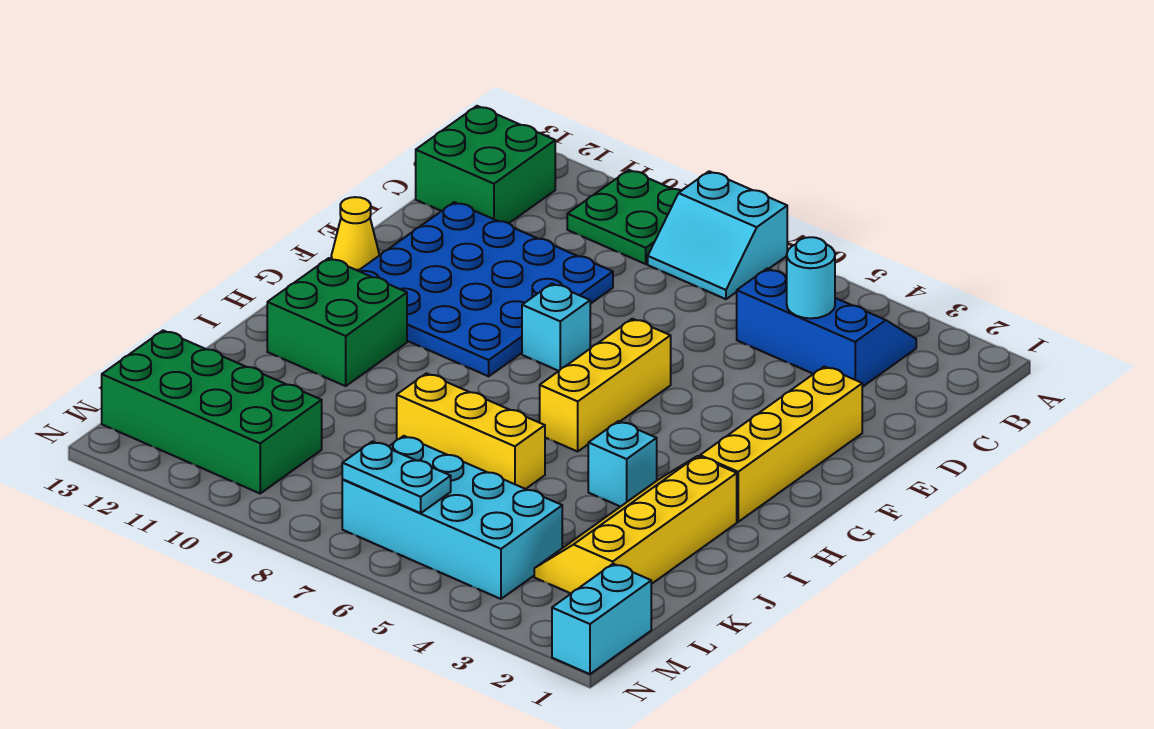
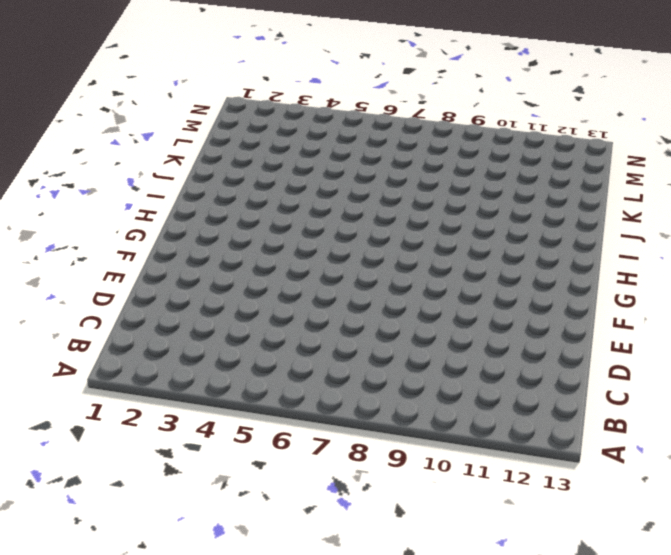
none -> cyan 2x2 slope [648,171,787,299]
none -> green 2x2 plate [567,170,682,264]
none -> blue 2x3 slope [737,268,916,387]

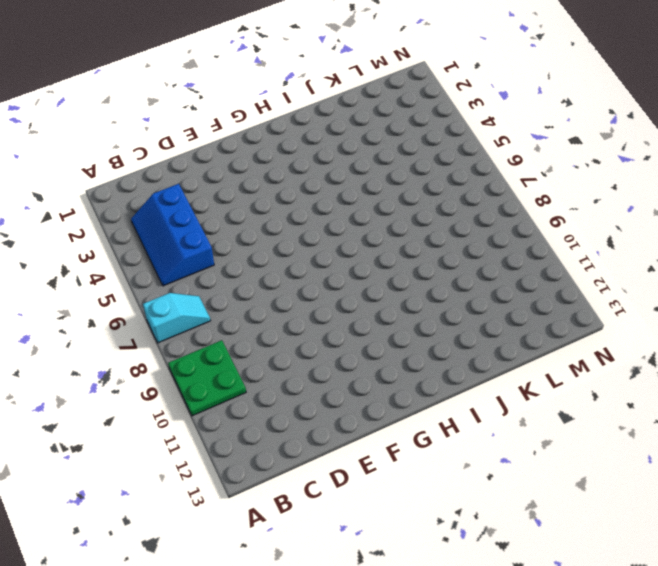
cyan 1x2 slope [143,293,211,343] -> cyan 2x2 slope [648,171,787,299]
none -> green 2x2 brick [416,106,555,223]
none -> blue 4x4 plate [359,202,613,376]
none -> yellow 1x4 brick [700,367,862,522]

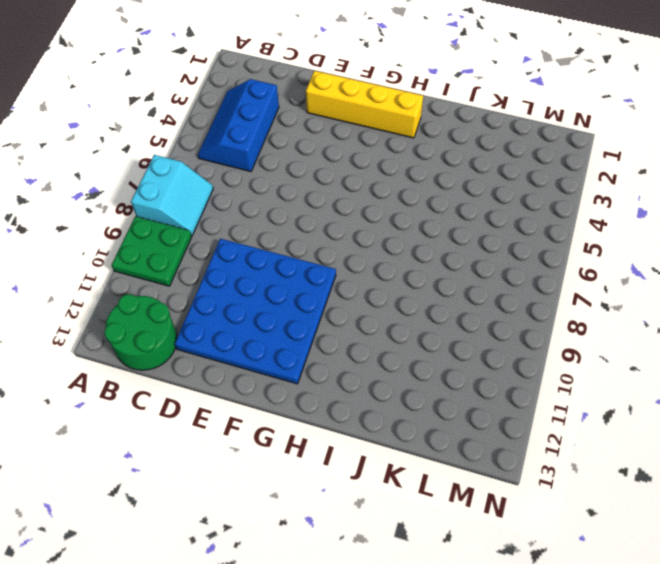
green 2x2 round brick [104,294,177,370] -> green 2x2 brick [416,106,555,223]
none -> yellow 1x3 brick [540,319,671,451]
none -> cyan 1x1 brick [522,284,590,371]
none -> yellow 1x1 cone [331,197,379,271]

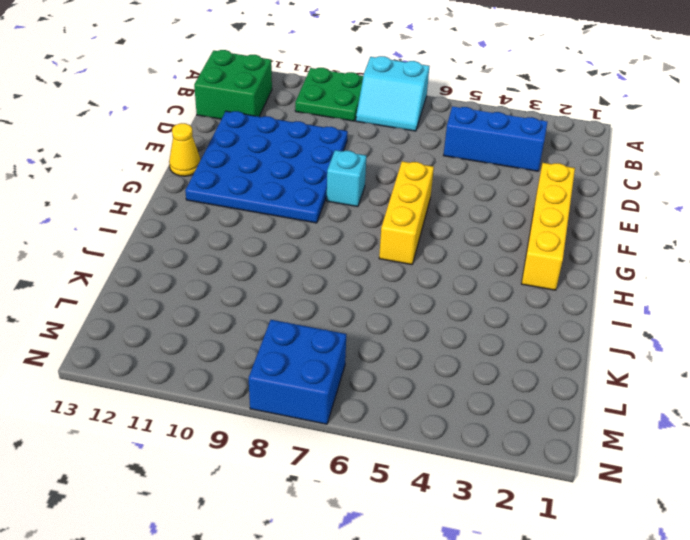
blue 2x2 brick [249,320,346,424] -> cyan 2x4 brick [342,436,562,599]
none -> green 2x2 brick [267,258,407,386]
none -> yellow 2x4 slope [534,456,737,593]
none -> cyan 1x1 brick [588,421,657,507]

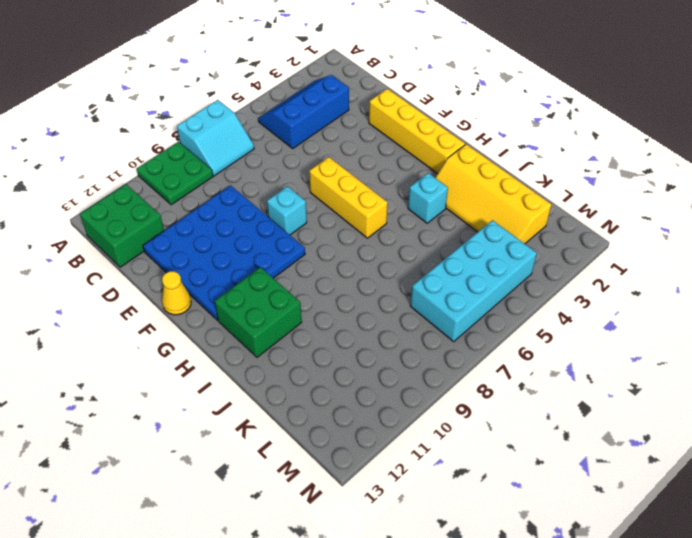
none -> yellow 1x3 brick [397,373,545,489]
none -> green 2x4 brick [102,331,322,493]
none -> cyan 1x2 brick [552,564,651,674]

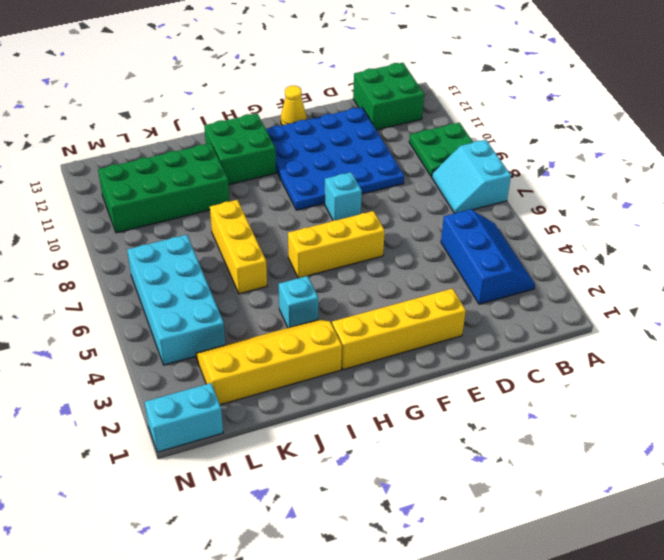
green 2x4 brick [98,143,230,233] -> green 2x4 brick turned to [102,331,322,493]
none -> cyan 1x1 round brick [787,237,835,318]
none -> cyan 1x2 plate [342,441,451,513]

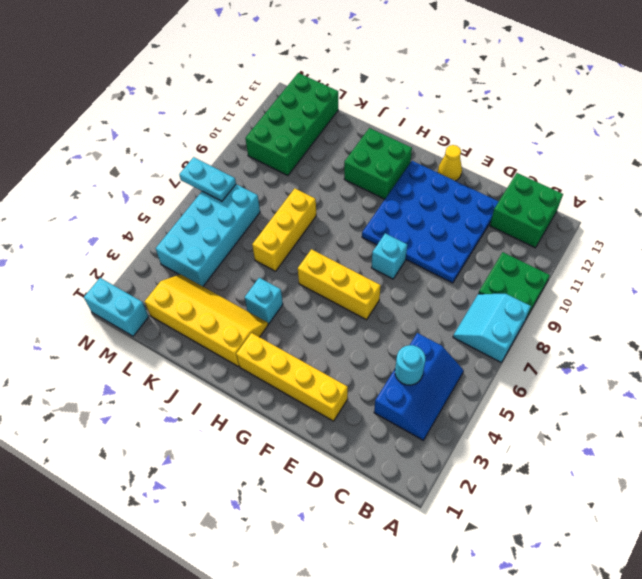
cyan 1x2 plate [179,157,236,201] -> cyan 1x2 plate turned to [342,441,451,513]

